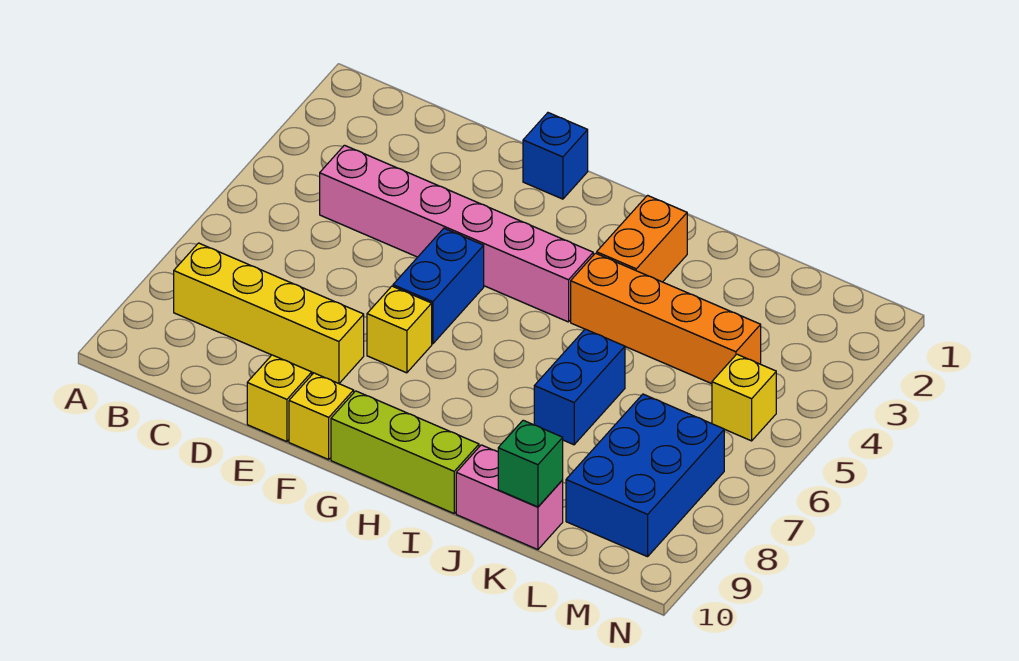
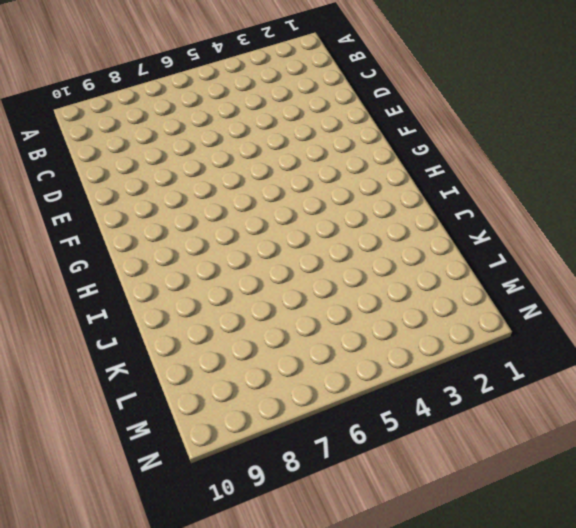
none -> yellow 1x4 brick [174,243,364,383]
none -> pink 1x6 brick [320,145,593,322]
none -> yellow 1x1 brick [247,355,312,442]

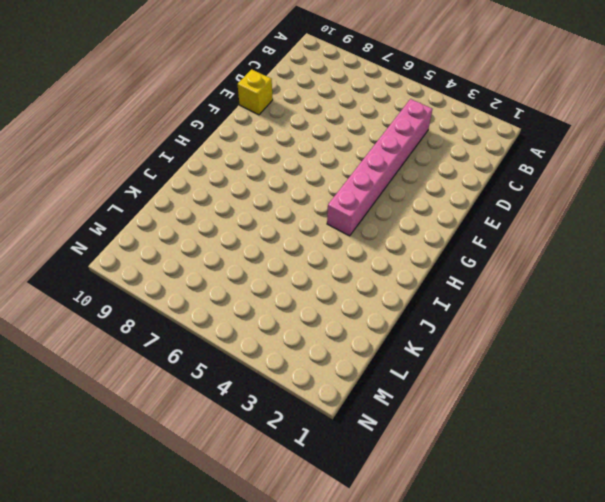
none -> yellow 1x4 brick [174,243,364,383]
none -> blue 1x1 brick [523,113,588,199]
none -> blue 1x2 brick [393,228,484,344]

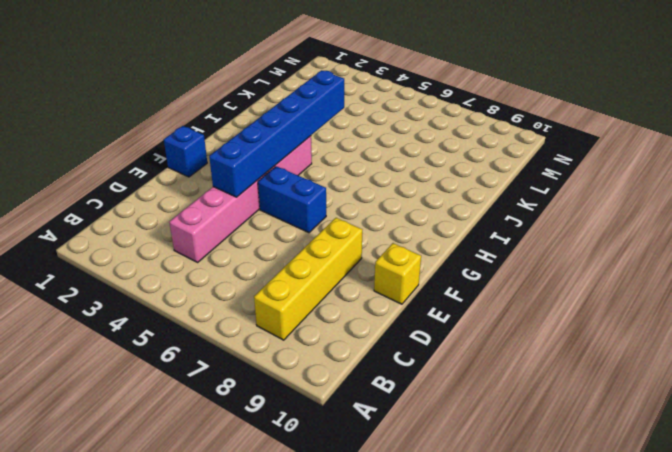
blue 1x6 brick [209,70,344,197] -> none
none -> yellow 1x1 brick [367,286,432,373]
none -> yellow 1x1 brick [289,373,354,460]
none -> lime 1x3 brick [331,391,479,513]

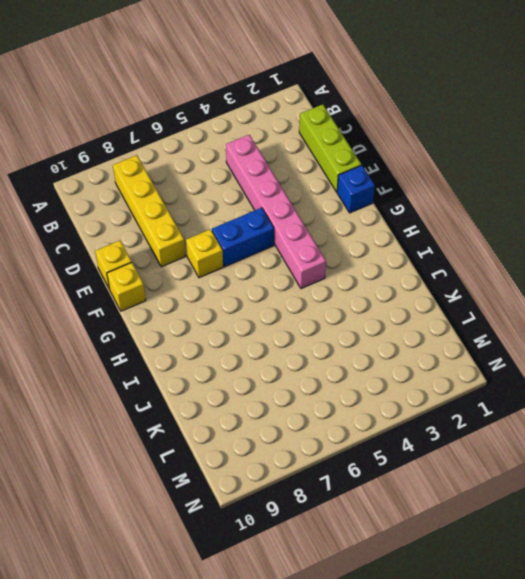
lime 1x3 brick [299,104,361,192] -> lime 1x3 brick moved to [331,391,479,513]
none -> orange 1x2 brick [597,195,687,282]
none -> orange 1x4 brick [571,253,761,384]
none -> blue 1x2 brick [534,329,625,445]

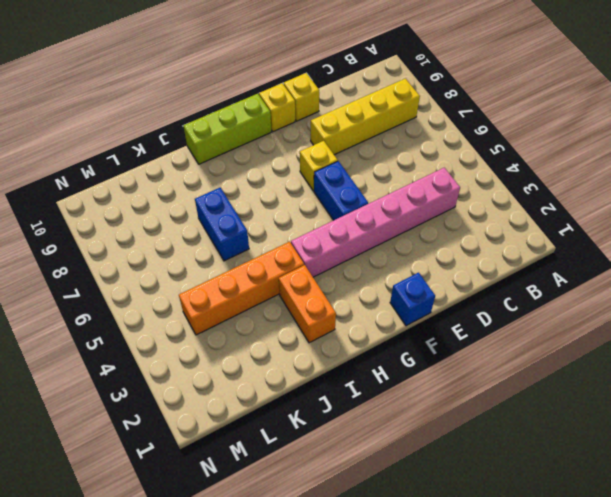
none -> pink 1x2 brick [456,445,563,550]
none -> blue 2x3 brick [566,394,724,557]
none -> yellow 1x1 brick [712,354,776,441]

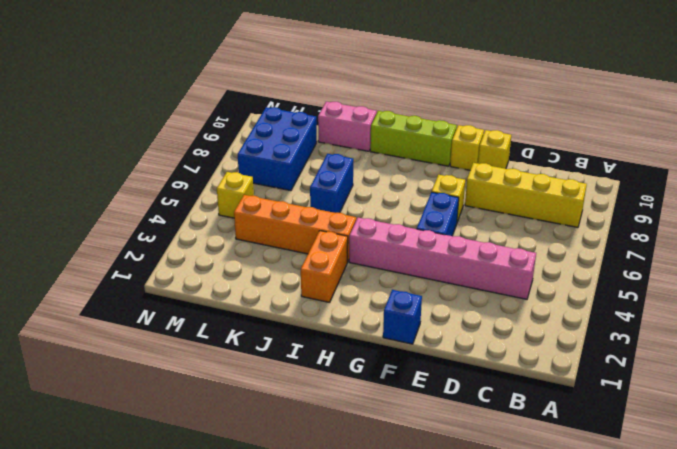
none -> green 1x1 brick [498,420,563,507]

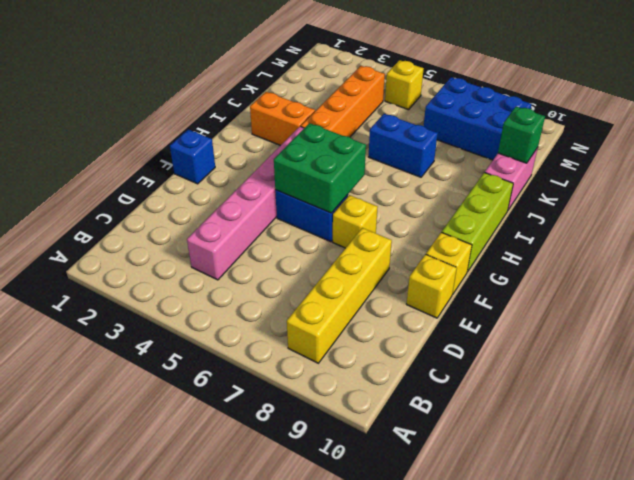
green 2x2 brick [274,123,366,213] -> none

